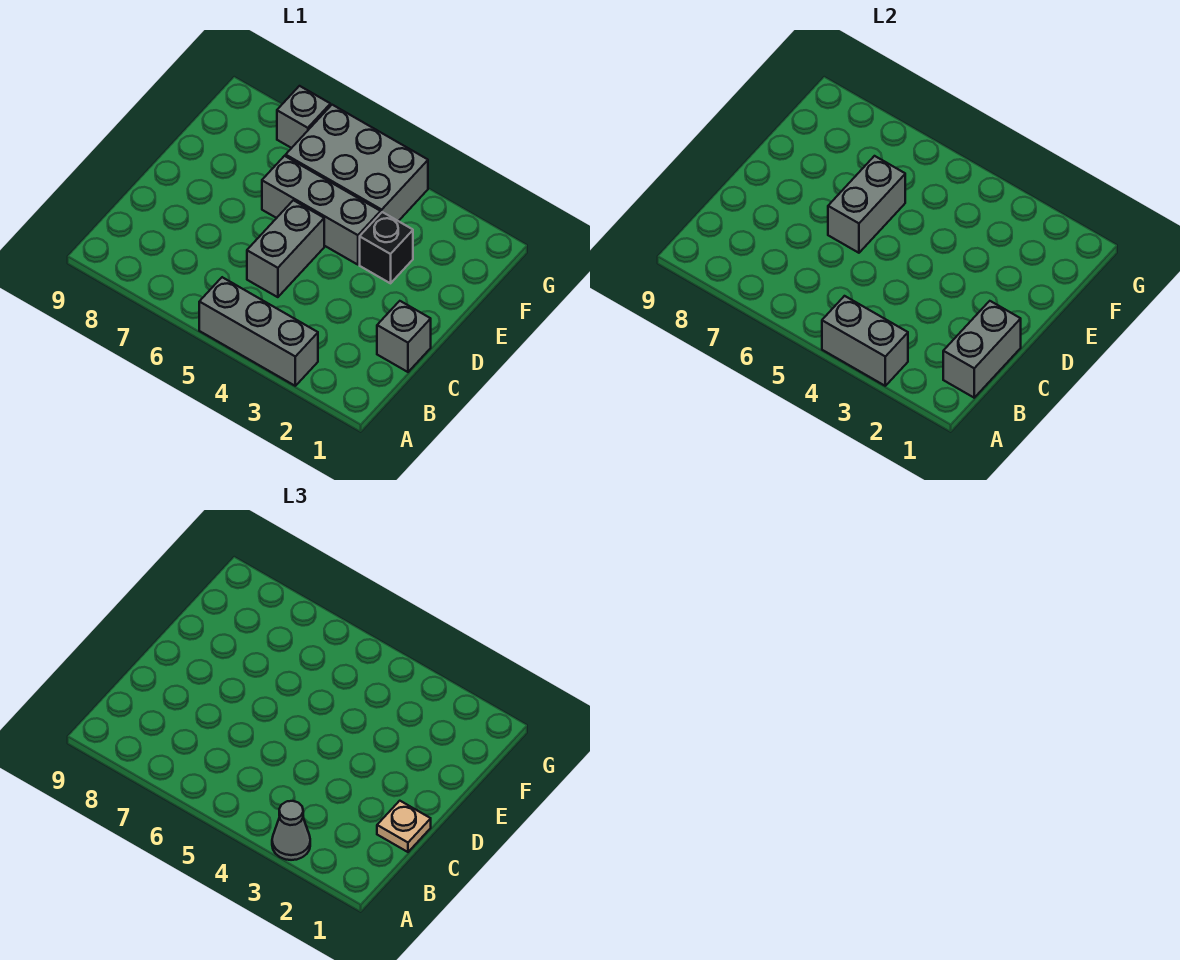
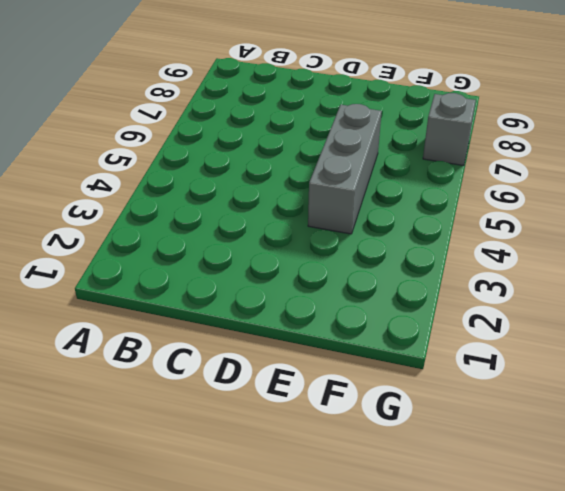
none -> grey 1x3 brick [199,277,318,386]
none -> grey 1x1 brick [377,301,431,372]
none -> grey 1x2 brick [247,200,324,297]

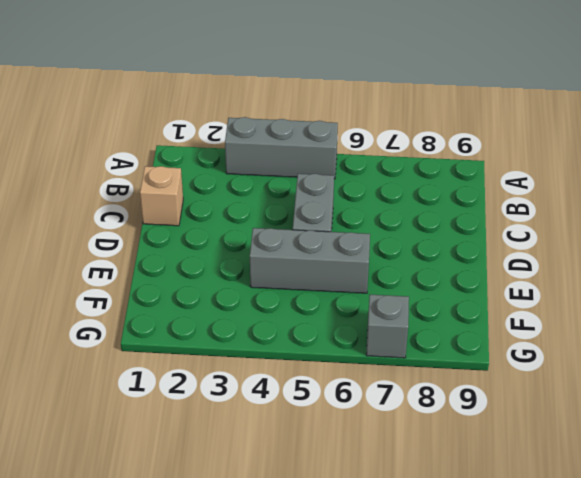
tan 1x1 brick [140,166,183,226] -> grey 1x1 brick [377,301,431,372]
none -> black 1x1 brick [360,212,413,283]
none -> grey 2x3 brick [286,105,428,221]
none -> grey 1x2 brick [822,296,908,386]

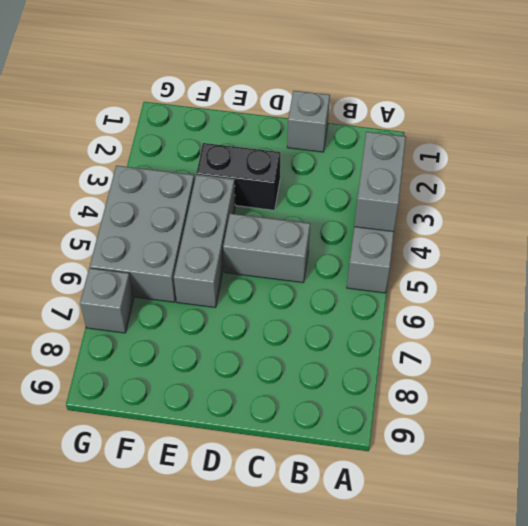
black 1x2 brick [196,143,280,210] -> black 1x1 brick [360,212,413,283]
none -> grey 1x2 brick [943,301,1021,398]
none -> grey 1x2 brick [828,156,905,253]
none -> grey 1x1 cone [272,801,310,860]

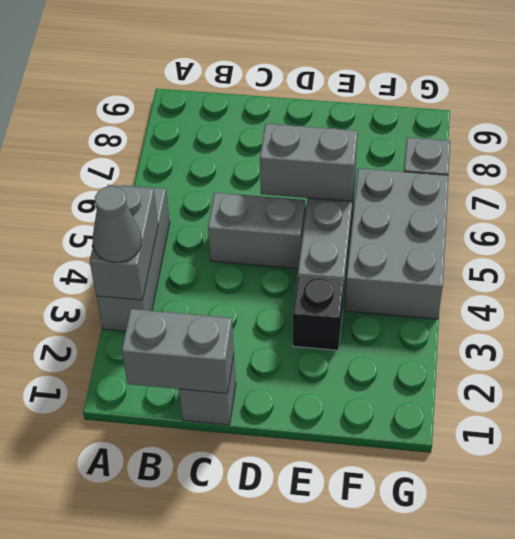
none -> tan 1x1 plate [377,801,431,852]

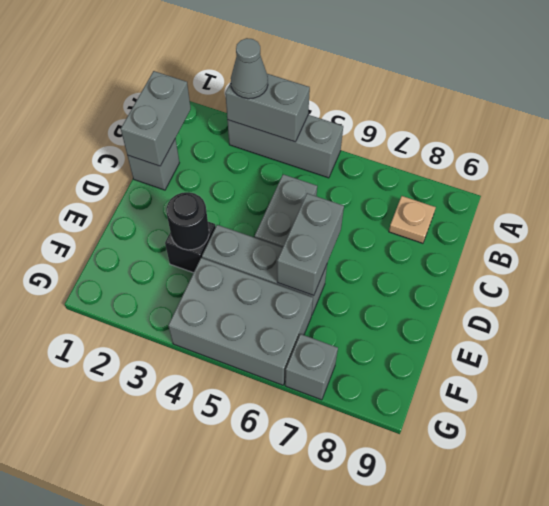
tan 1x1 plate [389,196,436,243] -> tan 1x1 plate moved to [377,801,431,852]
black 1x1 round brick [166,192,209,250] -> none

